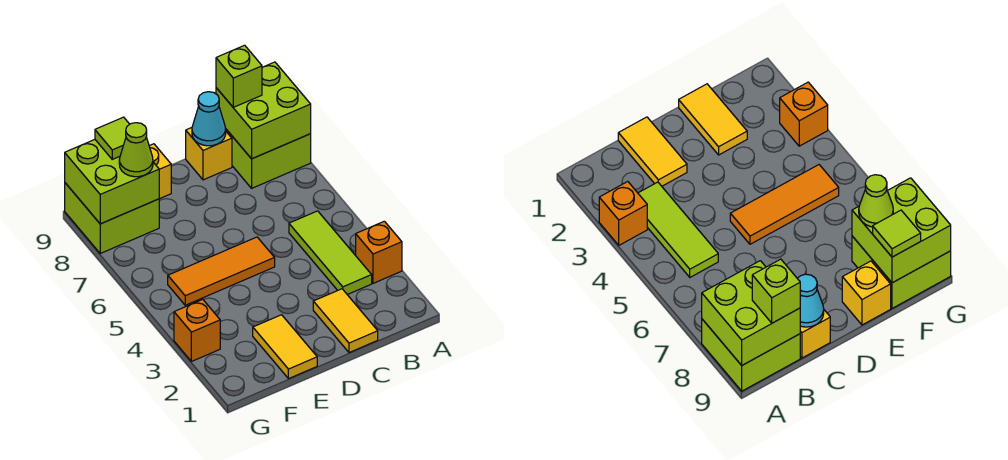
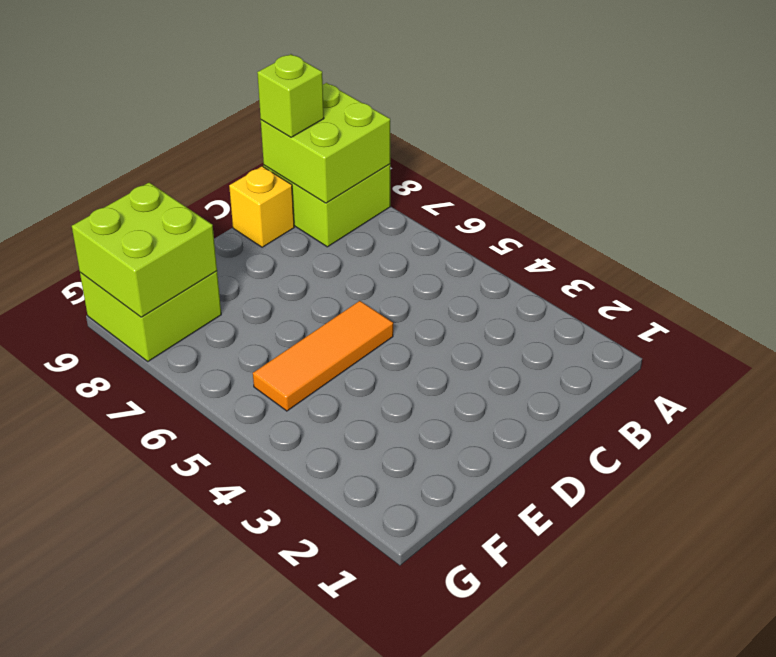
none -> orange 1x1 brick [356,221,402,283]
none -> lime 1x3 tile [289,211,372,295]
none -> yellow 1x2 tile [313,289,378,353]

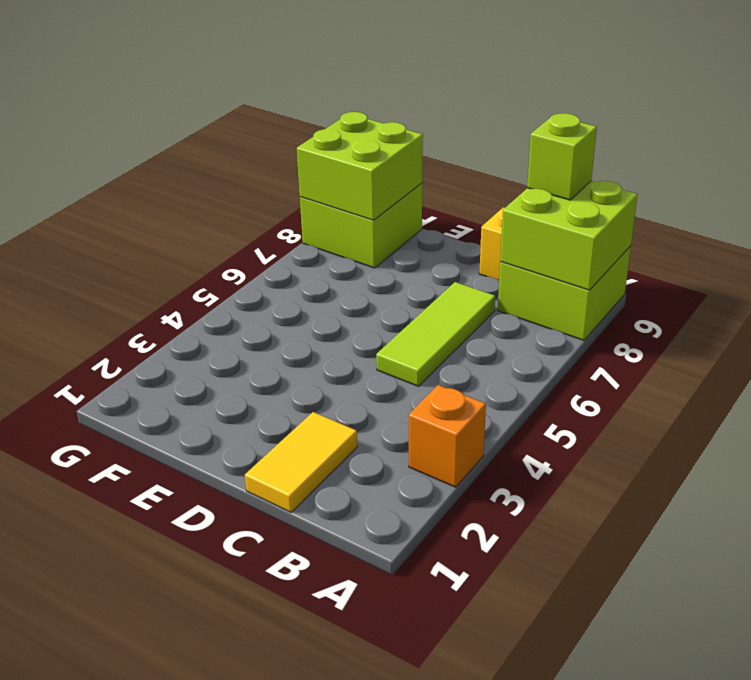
lime 1x3 tile [376,282,495,386] -> lime 1x3 tile moved to [289,211,372,295]
none -> orange 1x3 tile [168,237,275,305]
none -> yellow 1x2 tile [253,315,317,379]
none -> yellow 1x1 brick [149,144,171,199]

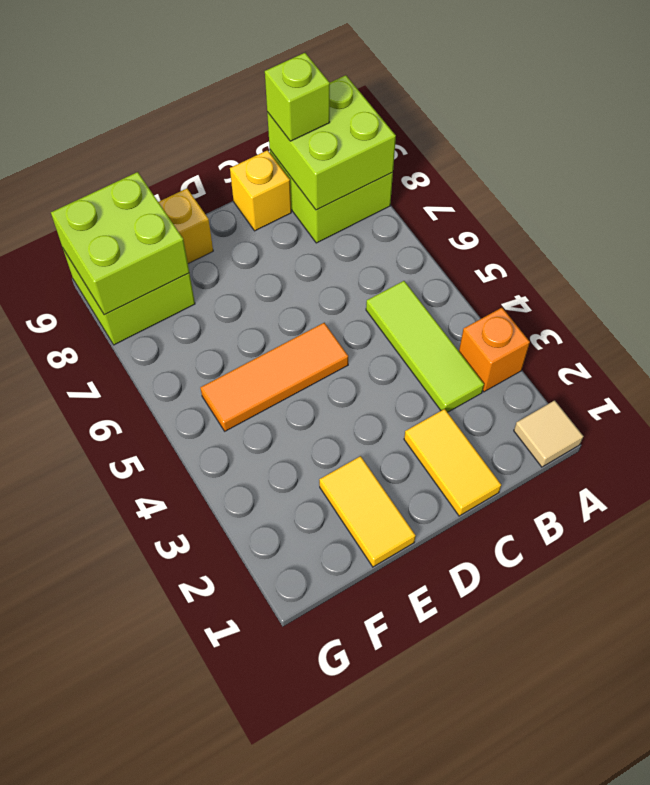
tan 1x1 tile [514,400,583,467] -> none
none -> orange 1x1 brick [174,299,220,361]
none -> cyan 1x1 cone [192,92,226,146]
none -> lime 1x1 cone [119,123,153,177]

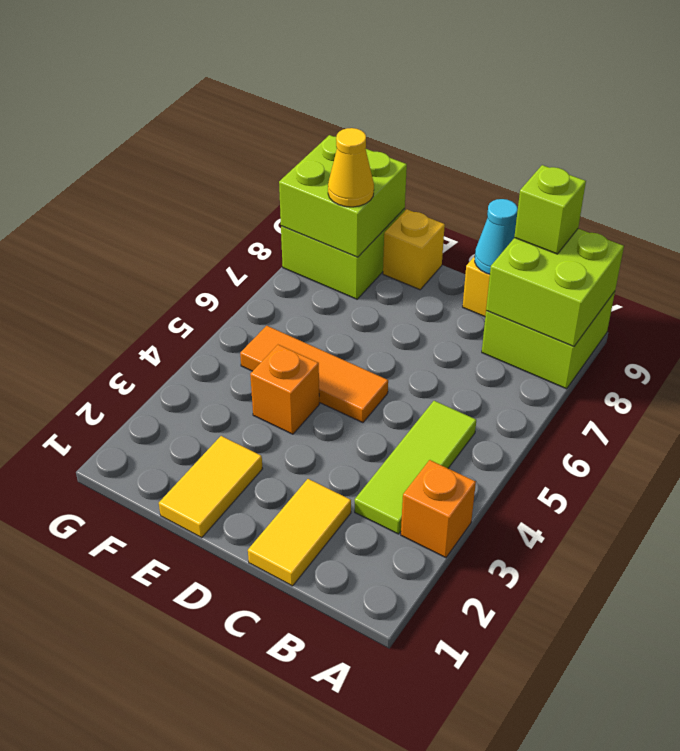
orange 1x1 brick [250,345,319,434] -> orange 1x1 brick moved to [174,299,220,361]
yellow 1x1 cone [328,128,374,207] -> lime 1x1 cone [119,123,153,177]
none -> lime 1x1 tile [95,117,130,159]

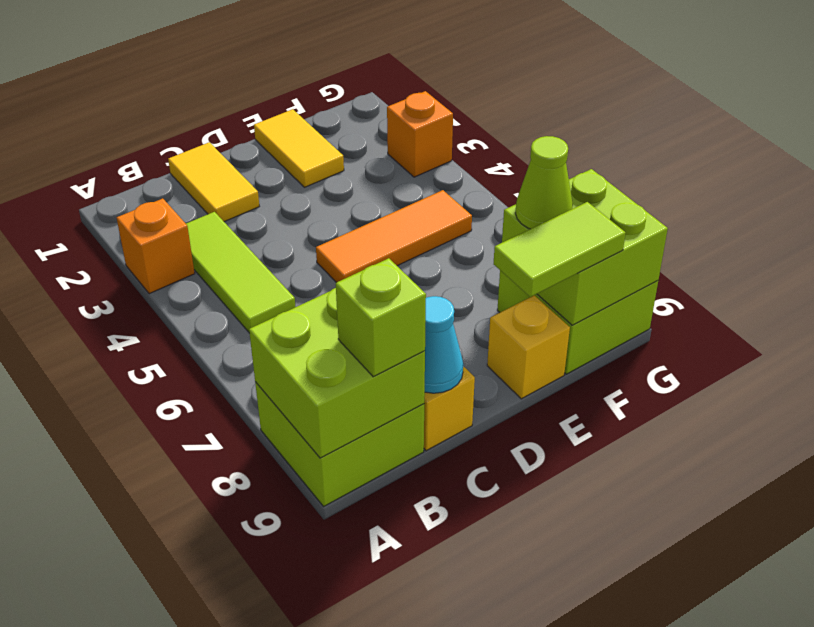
lime 1x2 tile [494,202,626,297] -> lime 1x1 tile [95,117,130,159]

